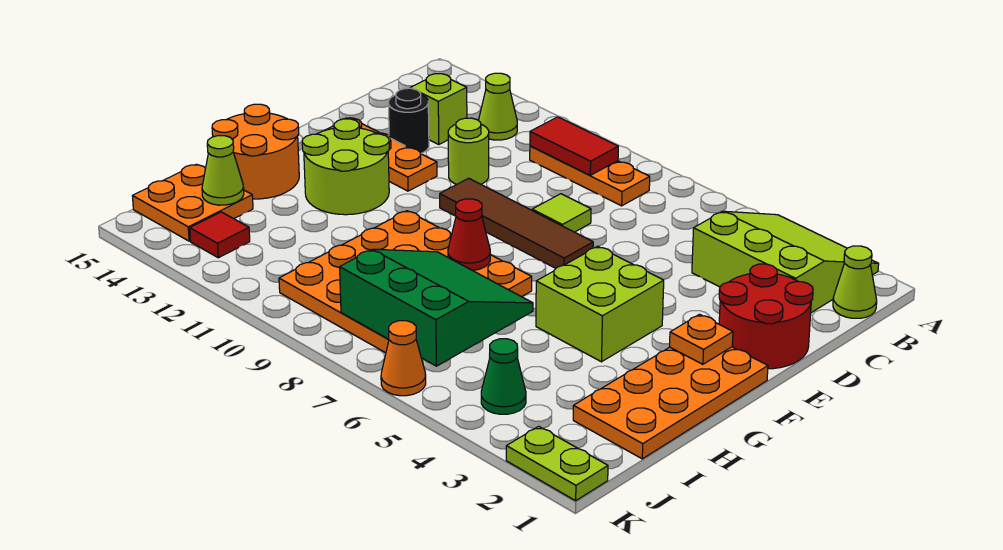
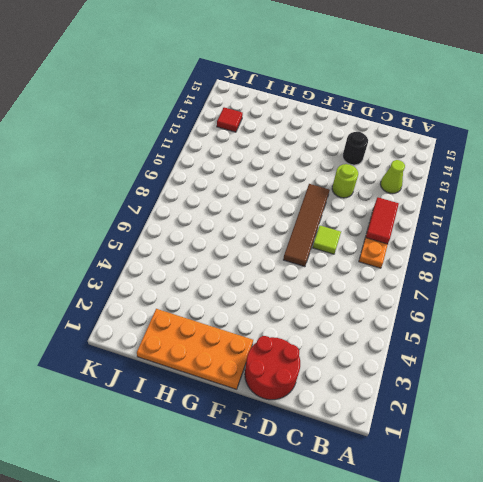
none -> lime 3x3 slope [692,211,879,313]
none -> lime 1x1 cone [833,246,877,318]
none -> lime 1x1 brick [411,74,467,145]

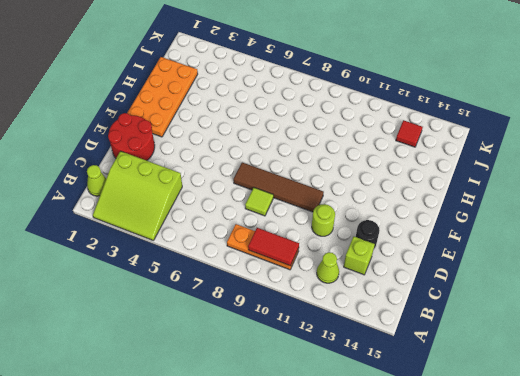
none -> orange 1x3 plate [326,118,437,191]
none -> lime 2x2 brick [536,246,664,362]
none -> lime 2x2 round brick [302,119,389,215]

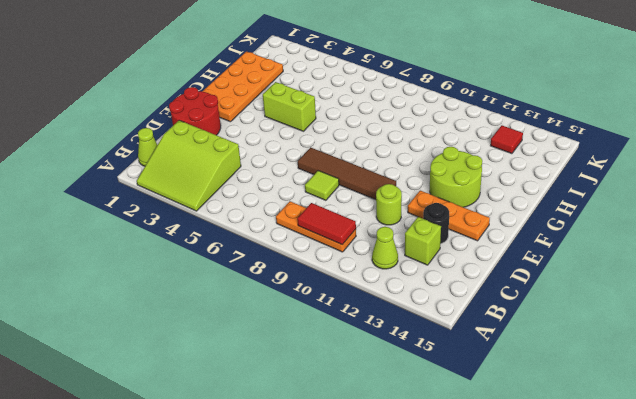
lime 1x2 brick [263,82,316,131] -> lime 2x2 brick [536,246,664,362]
none -> orange 4x4 plate [279,211,532,353]
none -> orange 2x2 round brick [212,104,299,199]
none -> orange 2x2 plate [133,164,253,241]

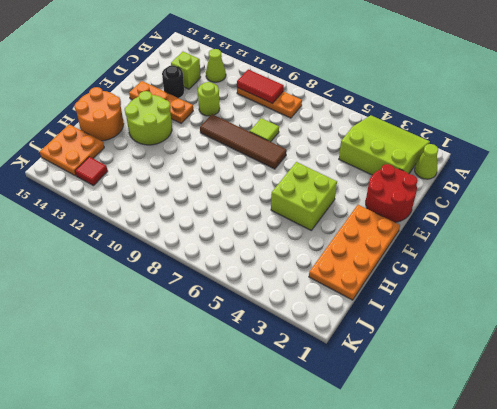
none -> orange 4x4 plate [279,211,532,353]
none -> green 1x1 cone [481,339,526,414]
none -> lime 1x2 plate [506,426,608,501]

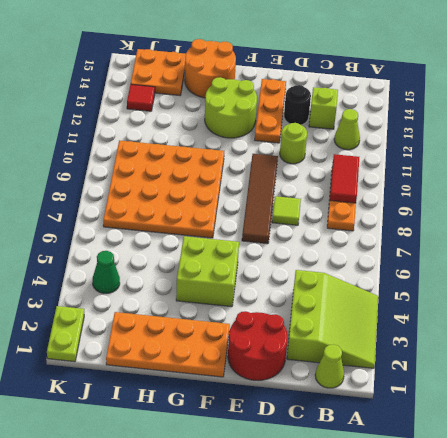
none -> orange 1x1 cone [381,321,426,396]
none -> orange 1x1 plate [670,314,733,364]
none -> red 1x1 cone [448,199,490,271]

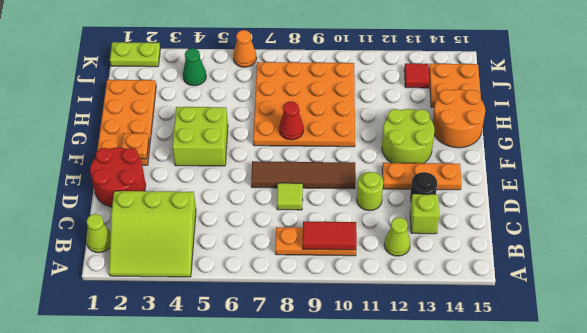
none -> green 3x3 slope [340,249,533,366]
none -> lime 1x1 cone [202,136,244,205]

